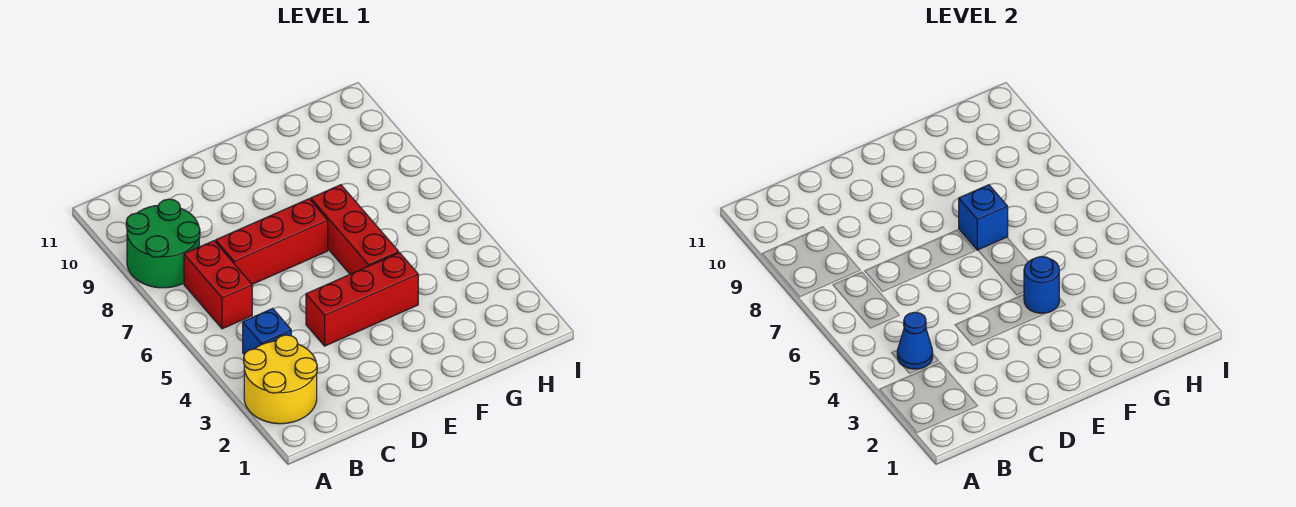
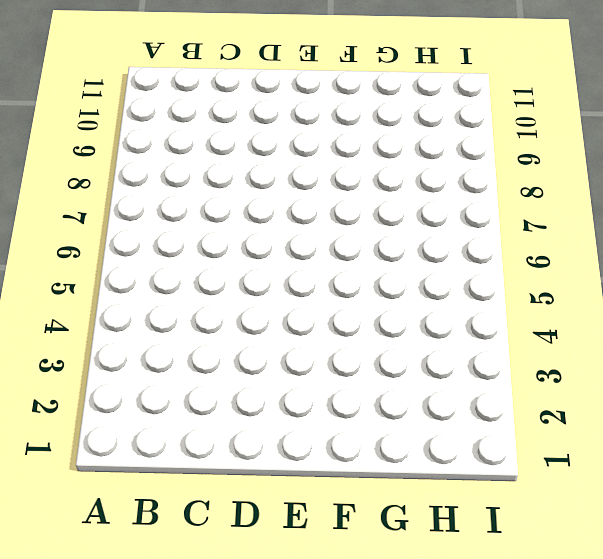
none -> yellow 2x2 round brick [244,335,317,424]
none -> green 2x2 round brick [126,199,200,288]

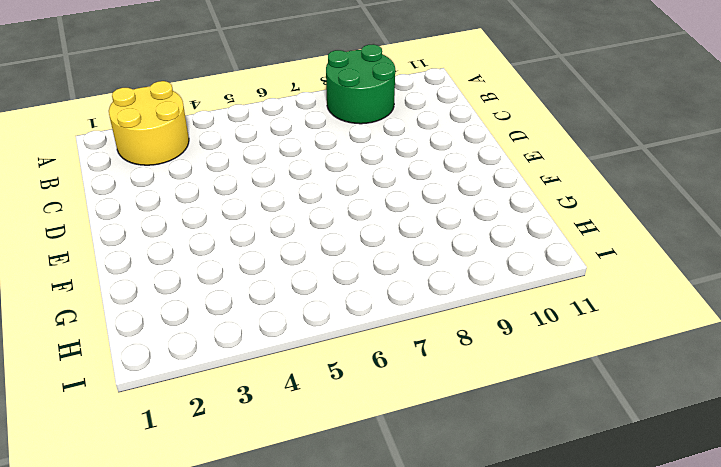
none -> blue 1x1 brick [243,309,291,355]
none -> red 1x2 brick [184,241,252,329]

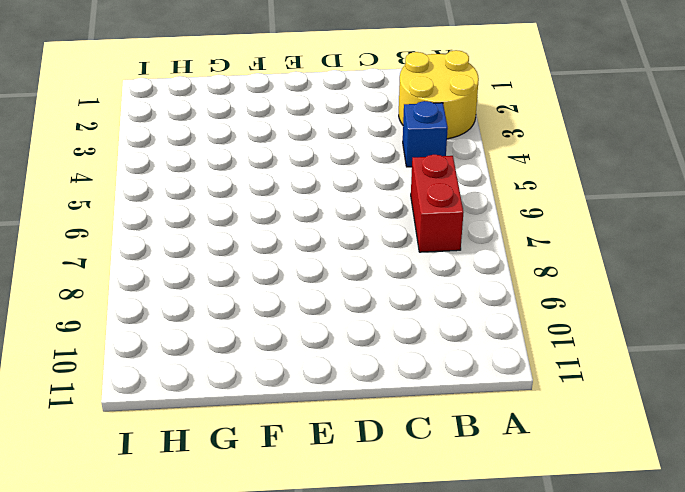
none -> green 2x2 round brick [126,199,200,288]
none -> red 1x3 brick [216,199,328,284]

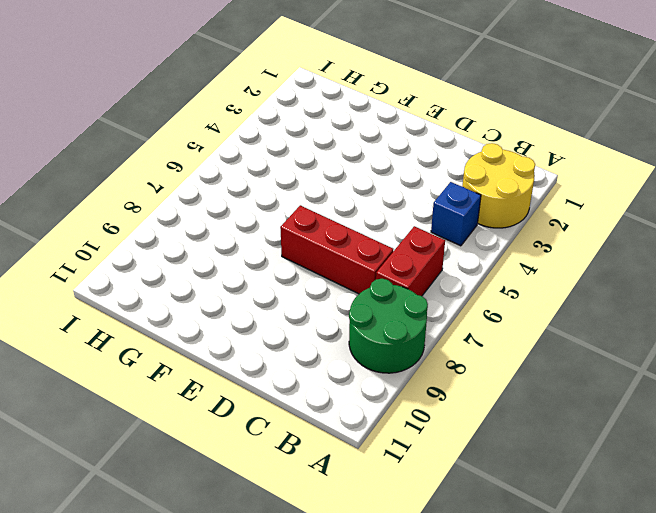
none -> red 1x3 brick [306,253,418,346]
none -> red 1x3 brick [311,185,399,274]

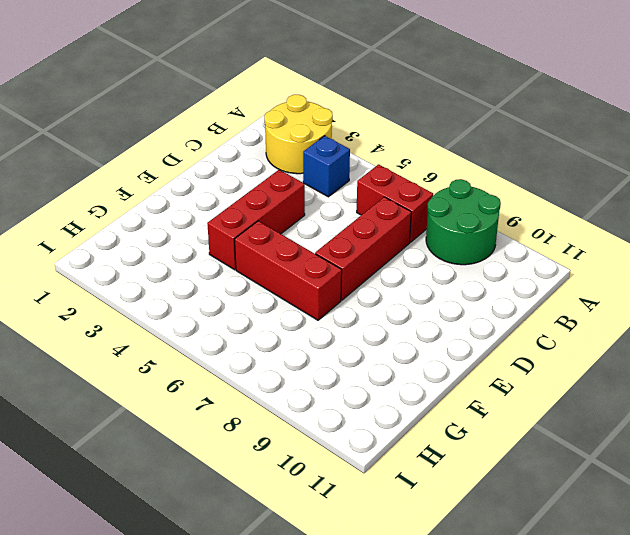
none -> blue 1x1 cone [897,312,933,369]
none -> blue 1x1 round brick [1024,257,1059,313]

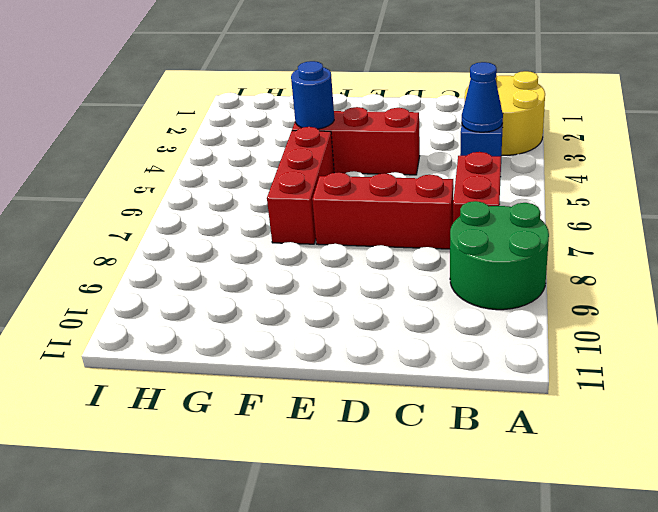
none -> blue 1x1 brick [959,185,1008,250]

